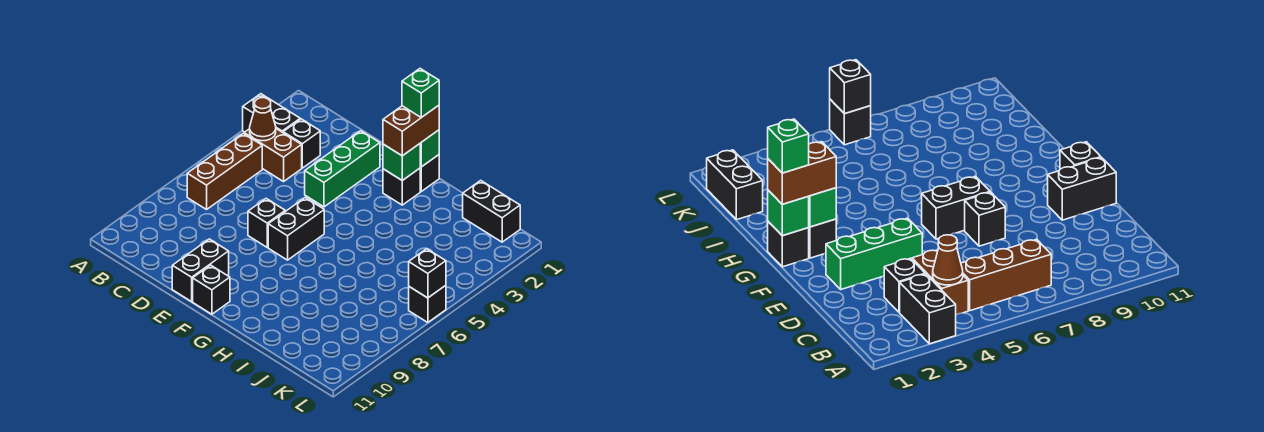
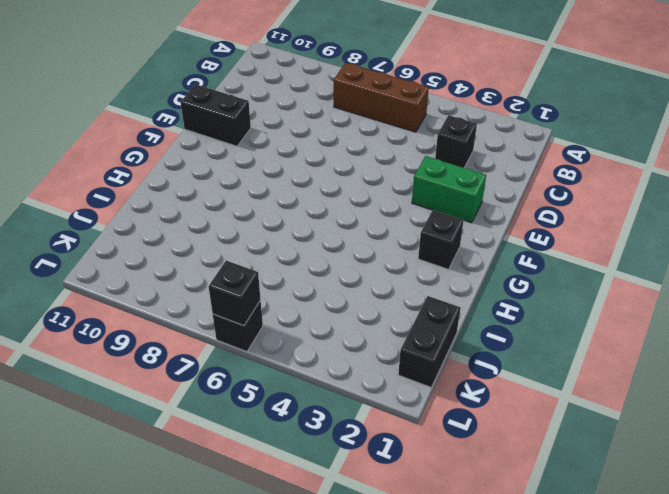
green 1x2 brick [412,156,486,223] -> green 1x3 brick [305,131,380,207]
none -> black 1x2 brick [243,94,300,133]
none -> brown 1x2 brick [244,129,302,182]
none -> black 1x1 brick [248,199,285,247]

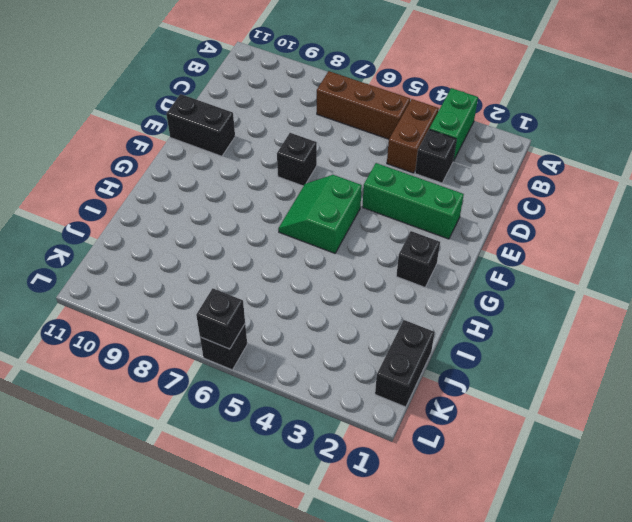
green 1x2 brick [429,88,478,161] -> black 1x2 brick [243,94,300,133]
green 2x2 slope [278,175,362,253] -> black 1x2 brick [268,198,324,260]
none -> black 1x1 brick [193,265,230,314]
none -> black 1x1 brick [420,155,439,191]
none -> brown 1x1 cone [250,98,276,141]

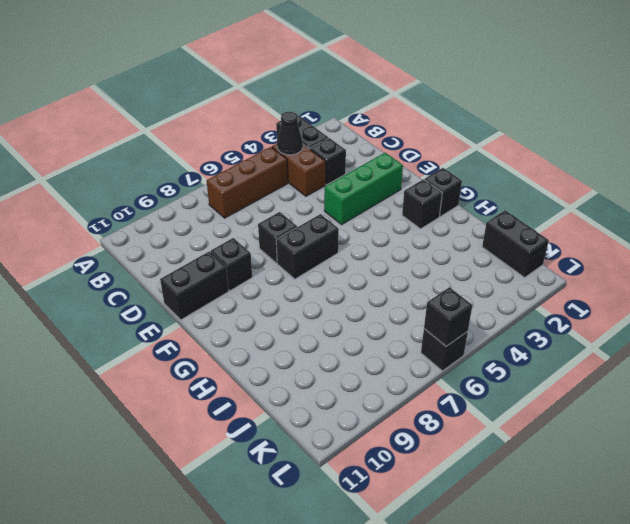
black 1x1 cone [277,112,303,155] -> brown 1x1 cone [250,98,276,141]
black 1x1 brick [210,238,252,291] -> black 1x1 brick moved to [193,265,230,314]
none -> green 1x1 brick [420,130,439,167]
none -> green 1x1 brick [383,144,420,180]
none -> brown 1x2 brick [383,105,439,156]

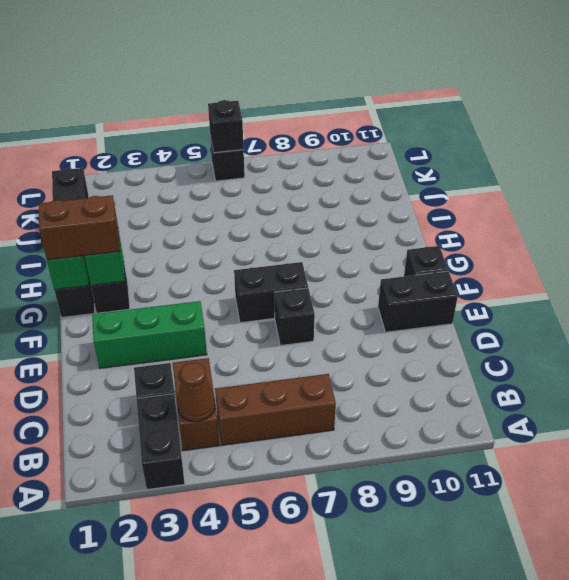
none -> green 1x1 brick [402,69,439,117]

